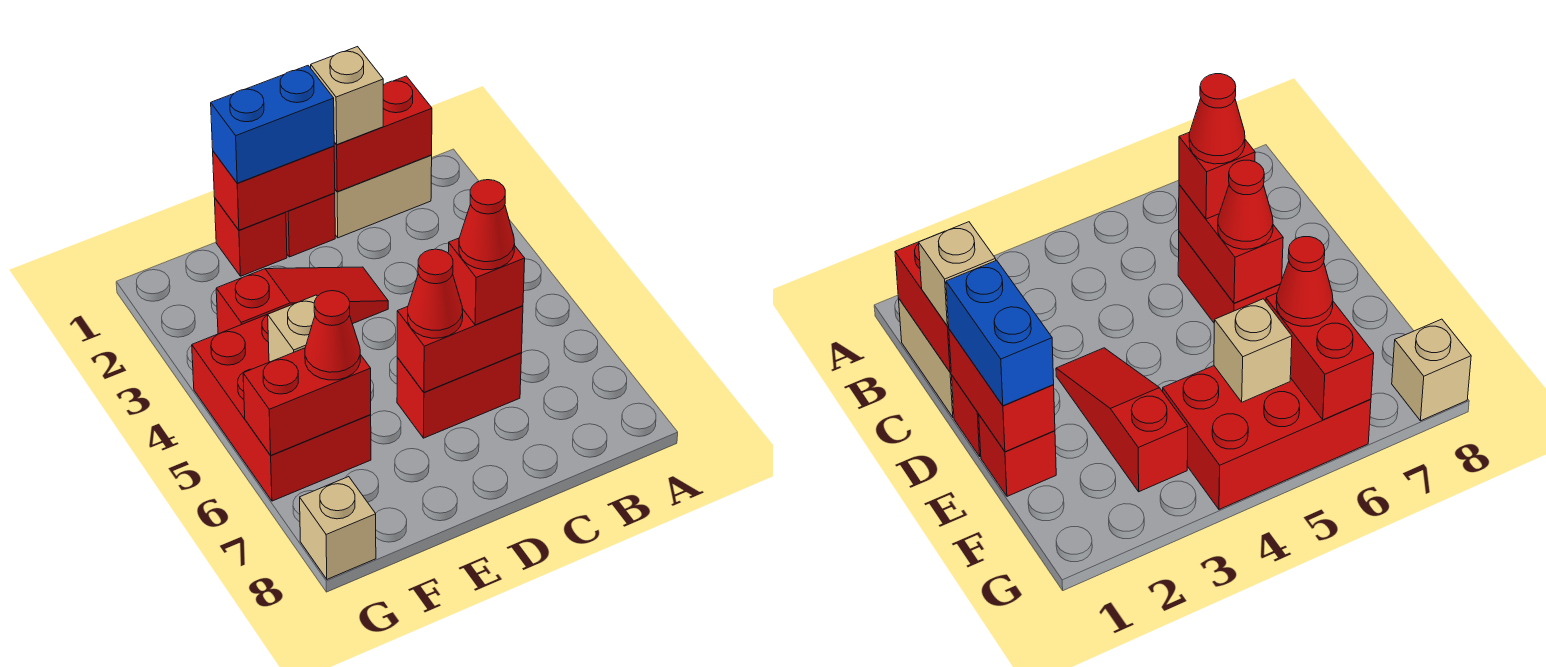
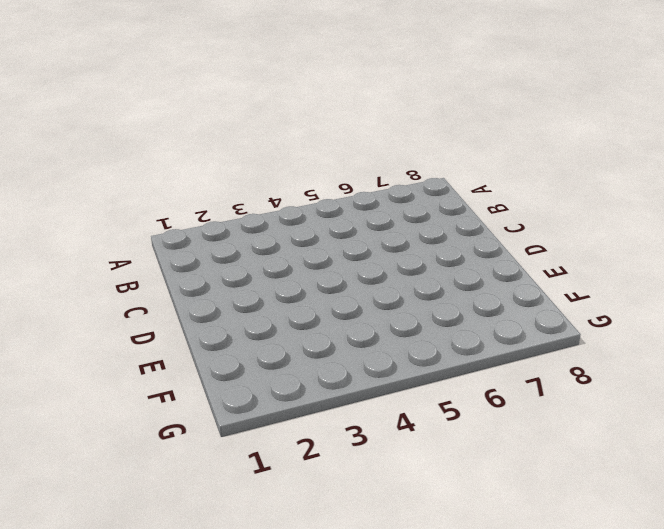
none -> tan 1x2 brick [335,155,432,238]
none -> red 1x2 brick [397,353,522,438]
none -> red 1x1 brick [286,193,335,257]

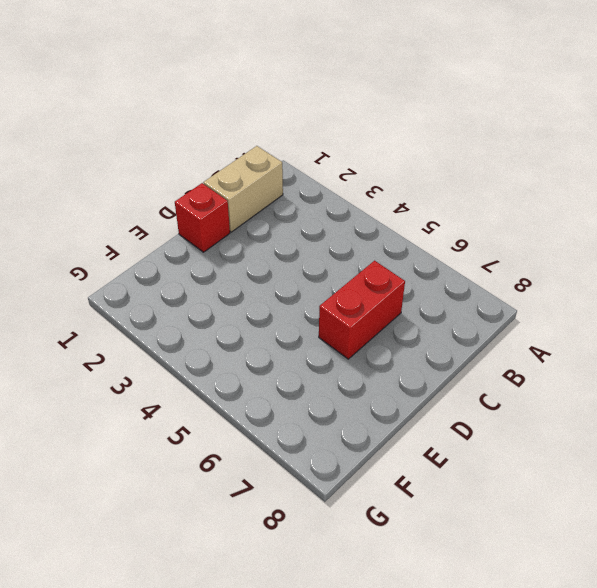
none -> red 1x3 slope [216,267,388,334]
none -> red 1x1 brick [215,199,287,276]
none -> red 2x3 brick [192,314,371,501]

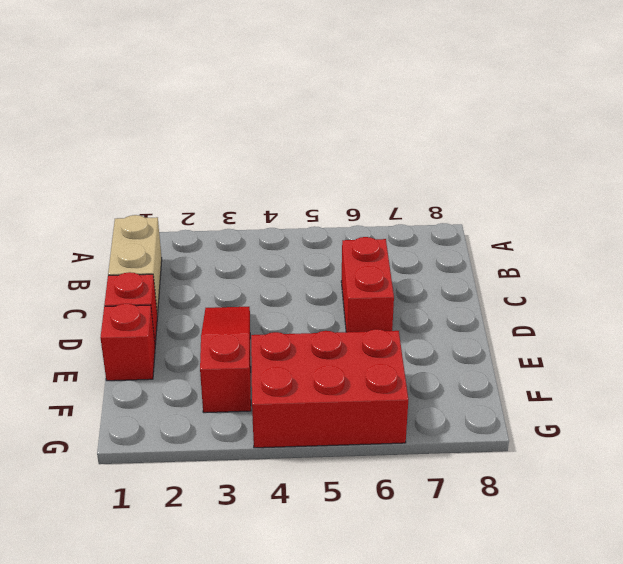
none -> tan 1x1 brick [300,477,376,579]
none -> red 1x2 brick [334,76,432,192]
none -> red 1x2 brick [397,306,523,392]

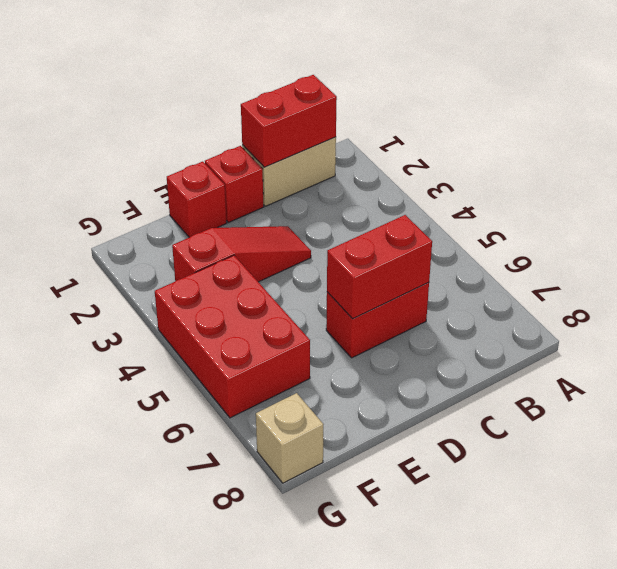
none -> red 1x2 brick [213,146,335,230]
none -> tan 1x1 brick [268,295,317,362]
none -> red 1x2 brick [243,348,371,455]

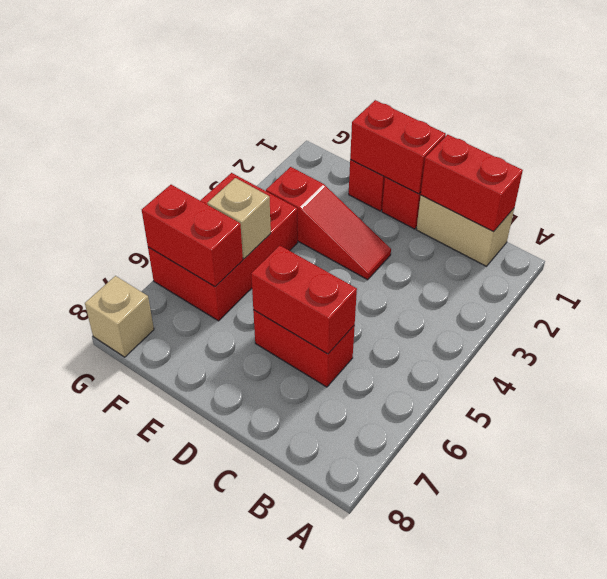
none -> tan 1x1 brick [311,47,383,145]
none -> red 1x1 brick [448,238,525,325]
none -> blue 1x2 brick [211,66,334,183]

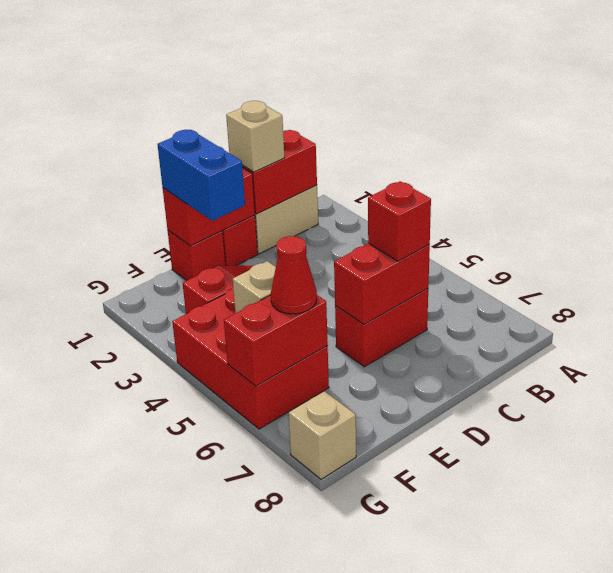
blue 1x2 brick [157,130,245,221] -> blue 1x2 brick turned to [211,66,334,183]
none -> red 1x1 cone [408,249,463,338]
none -> red 1x1 cone [459,180,515,270]

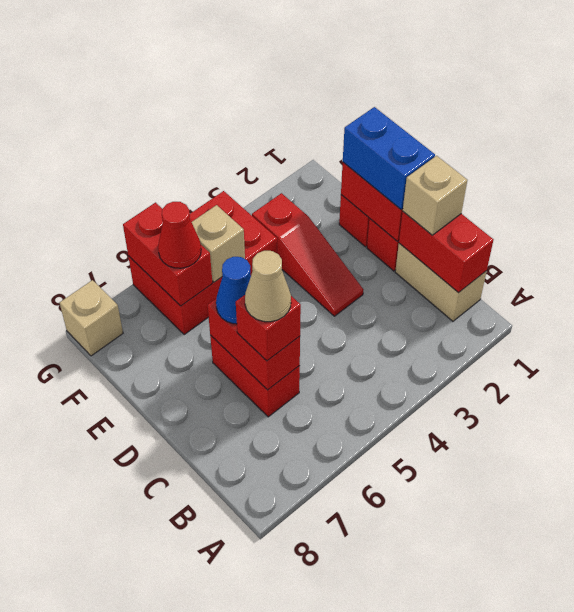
tan 1x1 cone [245,251,291,322] -> red 1x1 cone [459,180,515,270]
blue 1x1 cone [216,257,251,324] -> red 1x1 cone [408,249,463,338]

